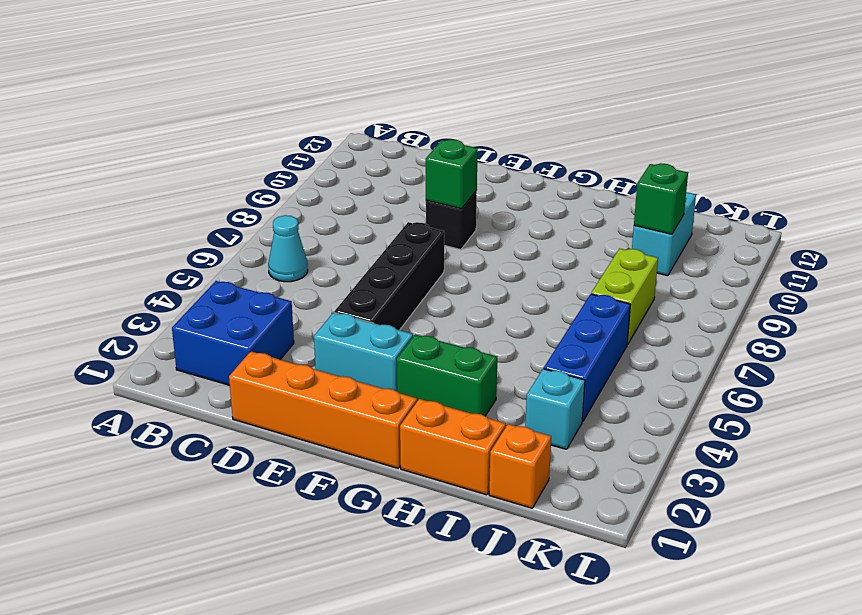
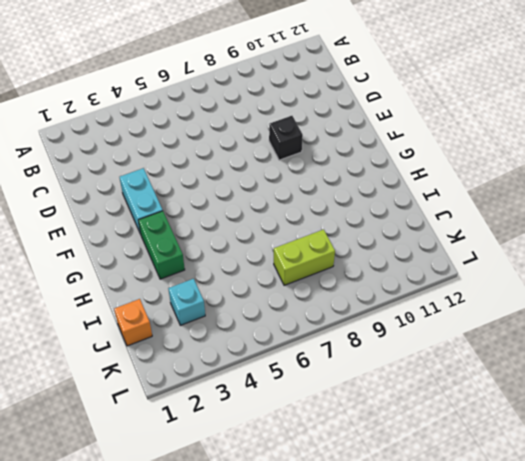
none -> blue 2x2 brick [172,281,294,385]
none -> cyan 1x1 cone [268,215,308,282]
none -> orange 1x4 brick [229,351,417,468]

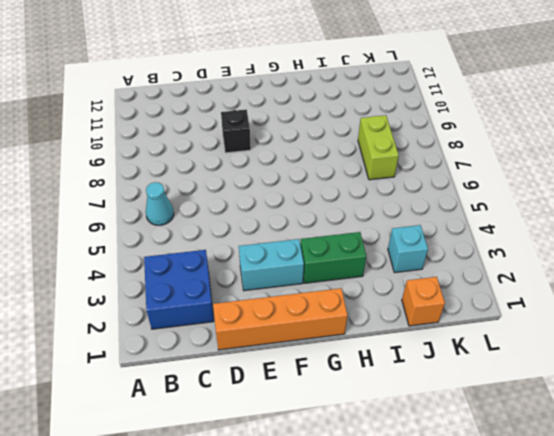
none -> black 1x4 brick [334,222,444,330]
none -> orange 1x2 brick [400,399,506,495]
none -> blue 1x3 brick [544,294,631,422]

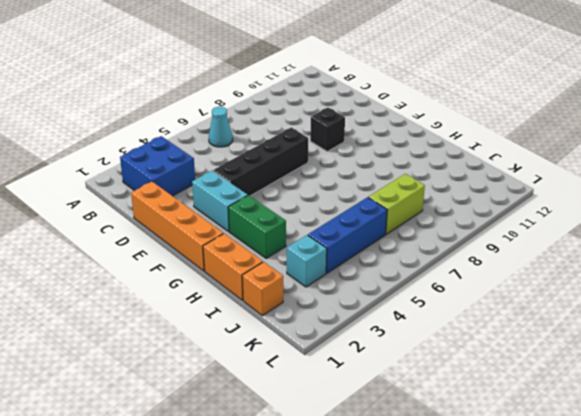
none -> cyan 1x2 brick [632,192,696,276]
none -> green 1x1 brick [426,139,478,209]
none -> green 1x1 brick [634,164,688,234]

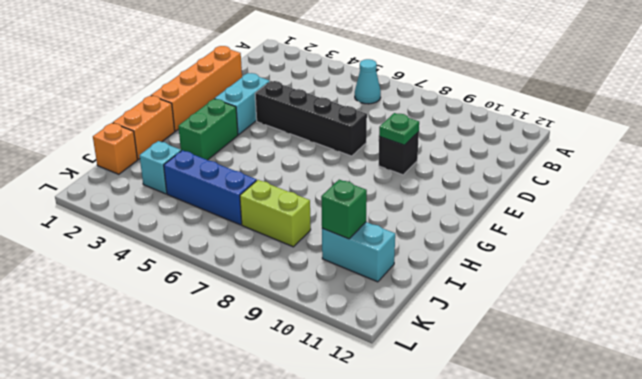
green 1x1 plate [379,113,419,145] -> green 1x1 brick [426,139,478,209]
none -> blue 2x2 brick [172,281,294,385]

